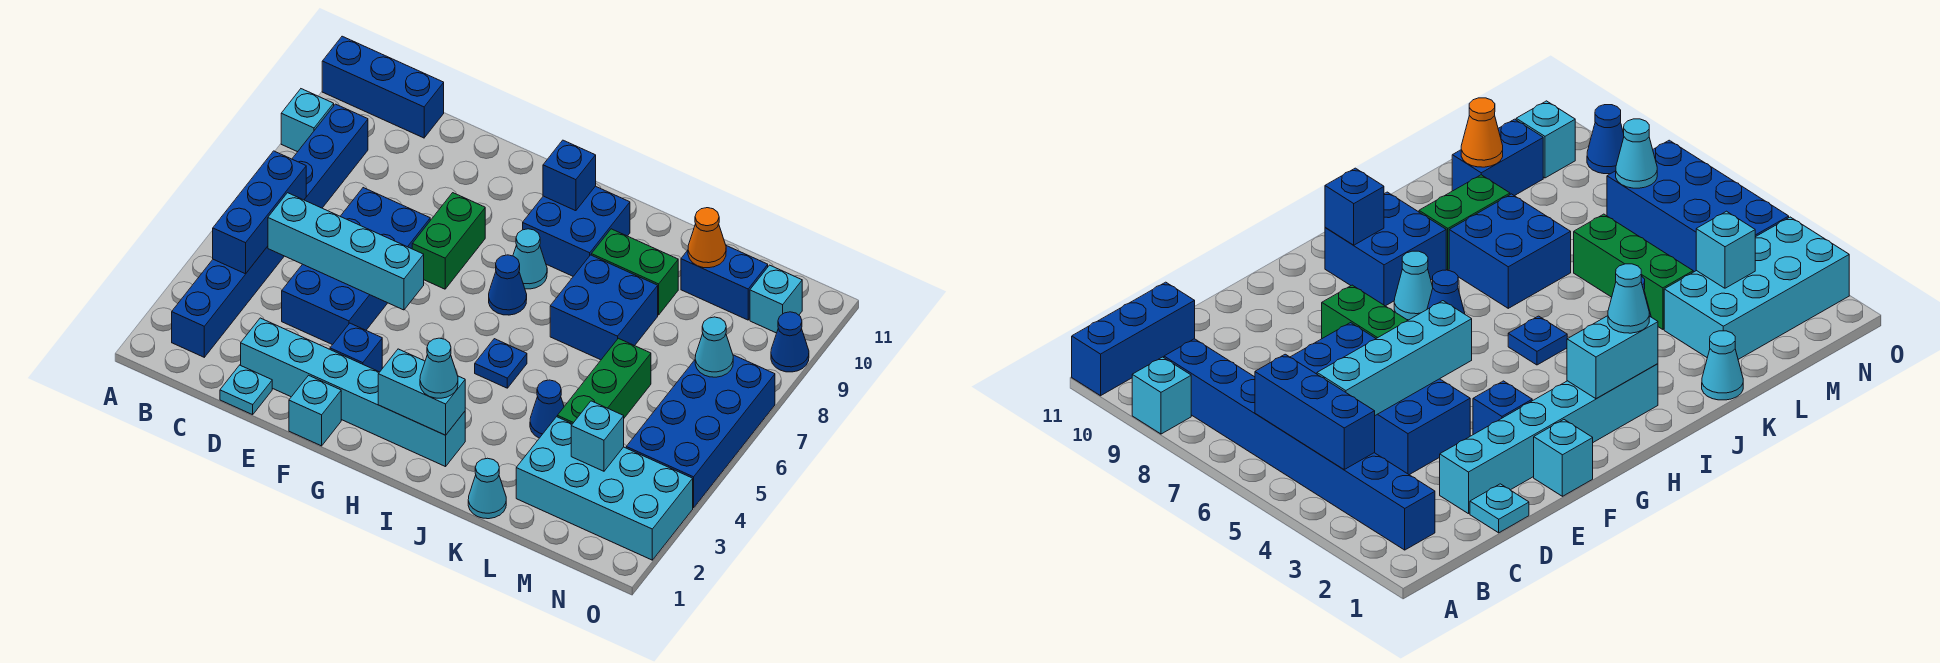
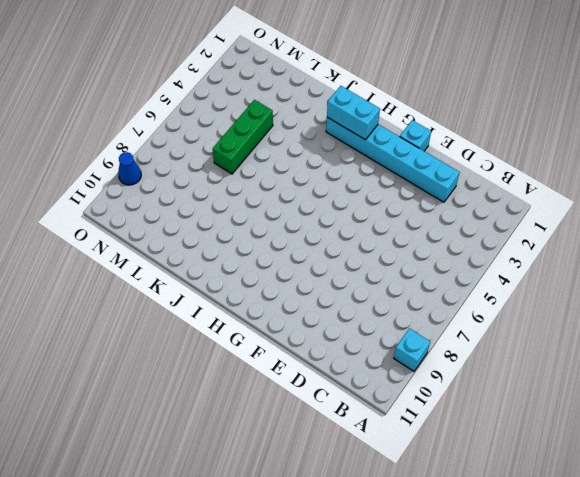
none -> blue 1x3 brick [322,36,444,138]
none -> blue 1x8 brick [172,104,368,357]
none -> cyan 1x1 plate [220,365,272,415]
none -> blue 2x4 brick [282,188,430,345]

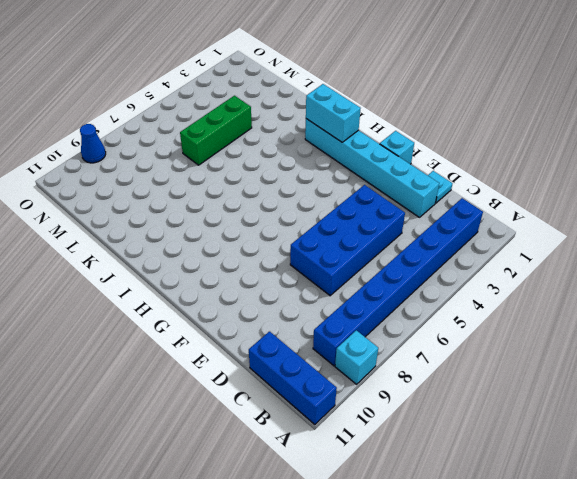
none -> blue 1x1 brick [330,323,382,372]
none -> green 1x2 brick [412,193,485,289]
none -> blue 1x1 cone [489,255,527,315]
none -> cyan 1x1 cone [513,229,547,289]

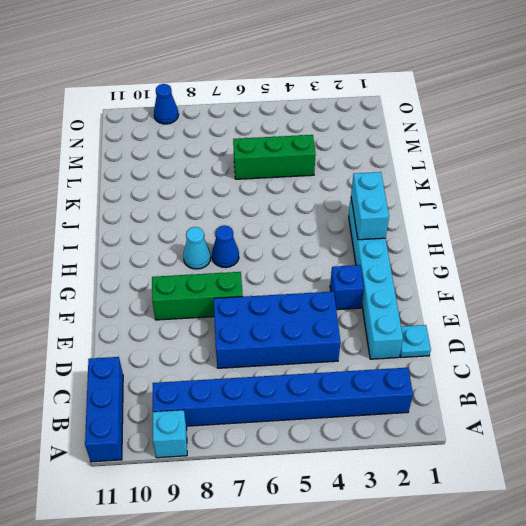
green 1x3 brick [152,272,243,320] -> green 1x2 brick [412,193,485,289]
none -> cyan 1x1 brick [289,375,341,446]
none -> blue 2x2 brick [523,186,630,276]
none -> blue 1x1 plate [475,339,527,388]
none -> blue 2x2 brick [550,255,658,360]

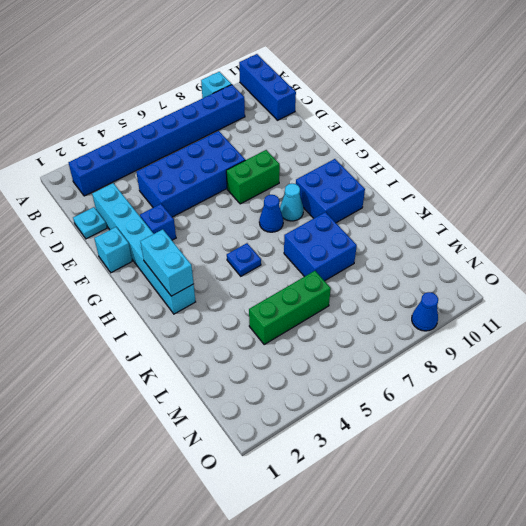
none -> green 1x2 brick [591,229,678,315]
none -> cyan 1x1 cone [468,458,506,519]
none -> blue 1x1 cone [530,380,564,438]
none -> cyan 2x4 brick [516,417,693,560]

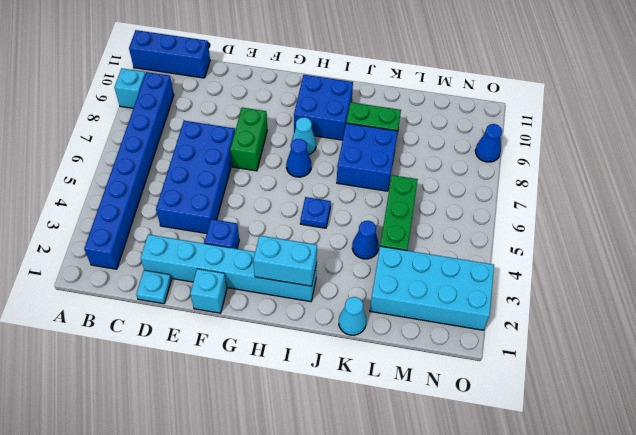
none -> blue 1x2 brick [681,246,768,320]
none -> blue 2x4 brick [626,355,775,508]
none -> cyan 1x1 brick [750,265,802,333]
none -> blue 1x3 brick [213,151,306,274]

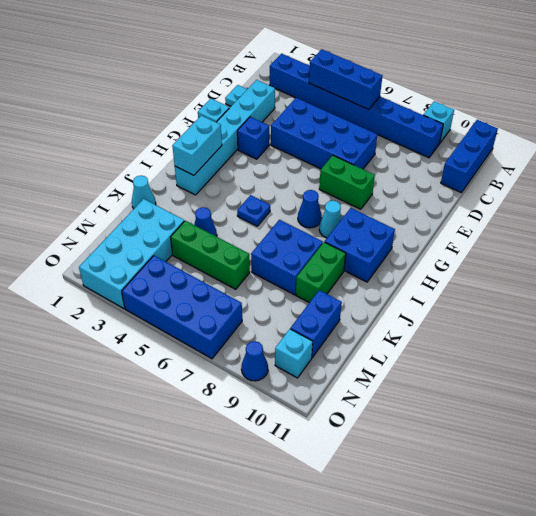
none -> cyan 1x4 brick [268,193,424,310]
none -> blue 1x1 brick [543,140,596,211]
none -> orange 1x1 cone [688,208,726,268]
none -> cyan 1x1 brick [571,401,624,471]

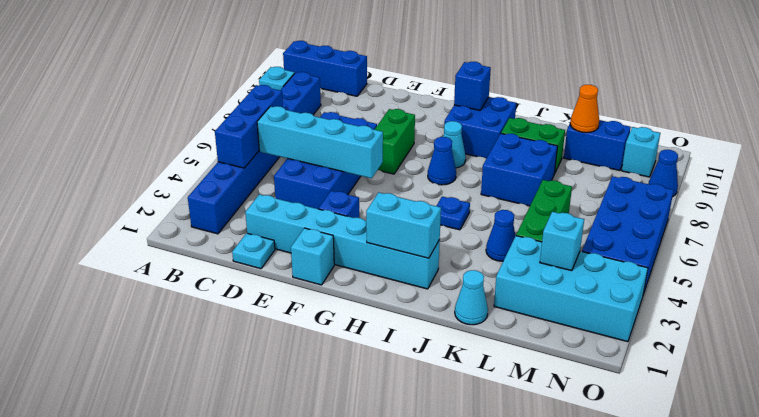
none -> cyan 1x1 cone [695,317,733,377]
none -> cyan 1x1 cone [420,338,458,398]

